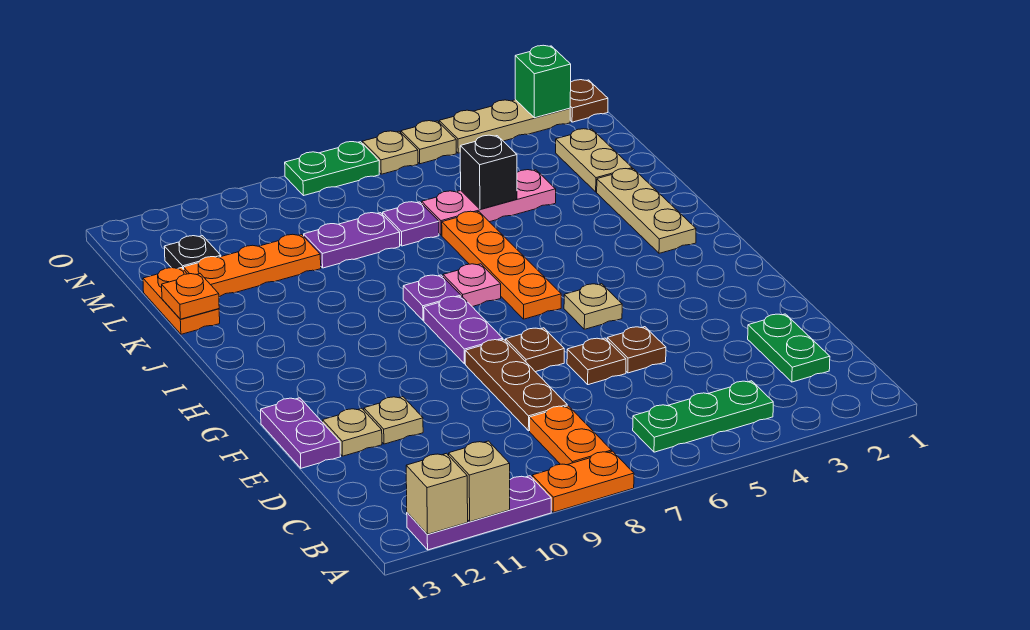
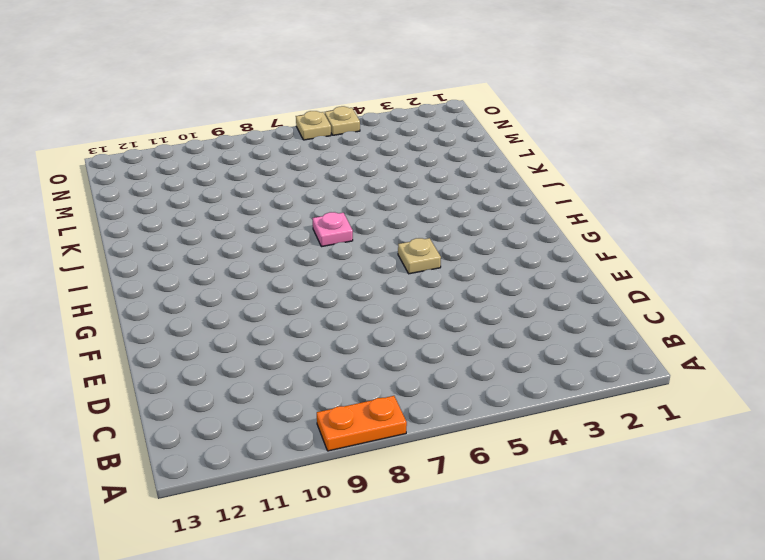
none -> purple 1x3 plate [407,476,551,550]
none -> green 1x3 plate [633,381,773,452]
none -> orange 1x2 plate [530,406,612,465]
none -> green 1x2 plate [748,314,830,382]

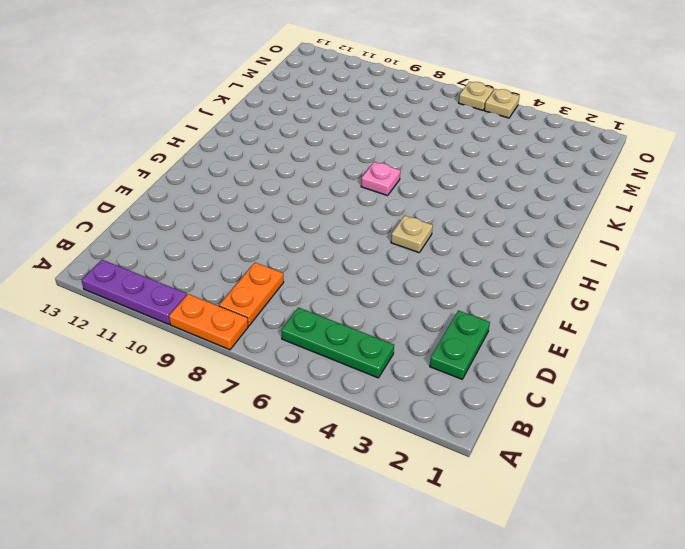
none -> brown 1x3 plate [465,339,567,431]
none -> brown 1x1 plate [607,327,666,373]
none -> brown 1x1 plate [567,338,626,385]
none -> tan 1x1 plate [364,397,423,444]

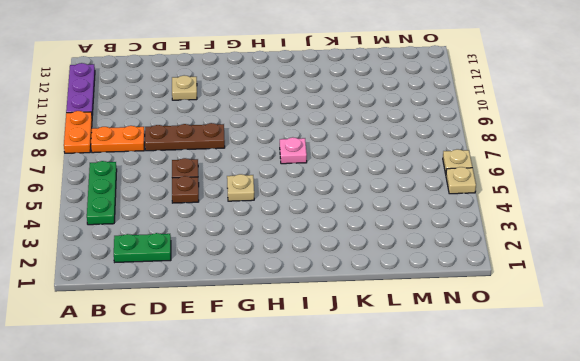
none -> tan 1x1 plate [323,408,382,456]
none -> purple 1x2 plate [261,398,341,468]
none -> brown 1x1 plate [506,328,564,372]
none -> purple 1x2 plate [424,296,503,364]

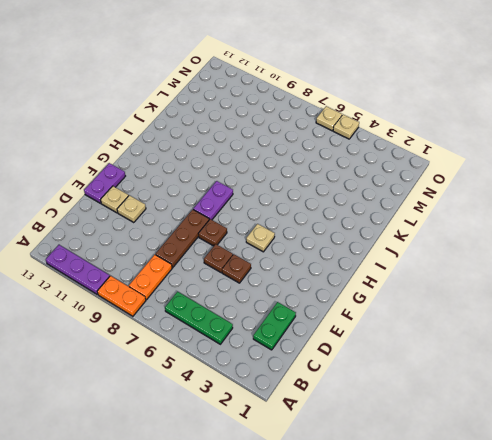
none -> orange 1x4 plate [442,211,561,319]
none -> tan 1x3 plate [597,169,696,253]
none -> pink 1x1 plate [443,264,501,307]
none -> purple 1x1 plate [403,275,461,320]

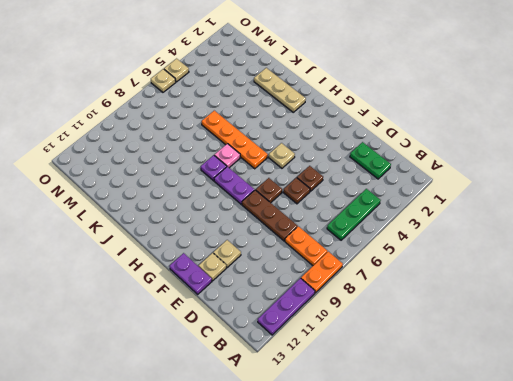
none -> orange 1x2 plate [143,268,220,334]
none -> tan 1x2 plate [556,129,632,192]
none -> pink 1x3 plate [422,170,556,235]
none -> purple 1x1 plate [383,202,439,246]

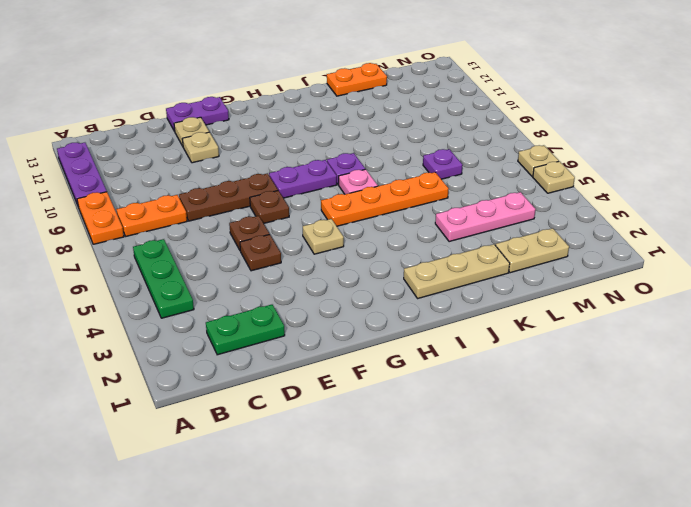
pink 1x3 plate [435,192,536,242] -> pink 1x3 plate turned to [422,170,556,235]
none -> purple 1x2 plate [304,213,400,268]
none -> orange 1x3 plate [183,234,321,297]
none -> black 1x1 plate [164,236,221,270]
none -> brown 1x1 plate [570,80,608,122]

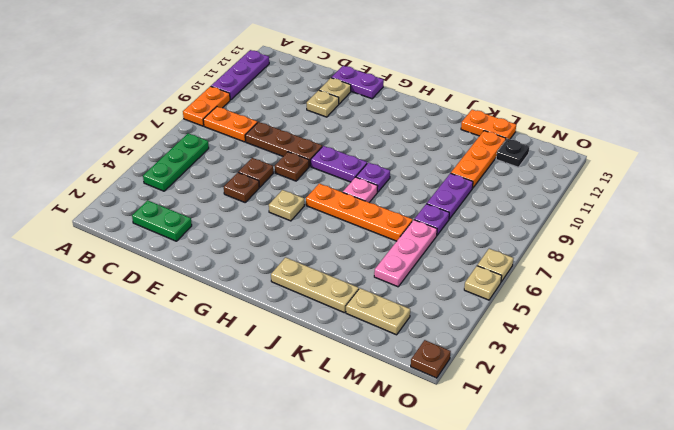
none -> tan 1x3 plate [439,100,570,153]
none -> green 1x2 plate [285,142,379,196]
none -> tan 1x1 brick [449,441,510,522]
none -> tan 1x1 brick [406,453,468,534]

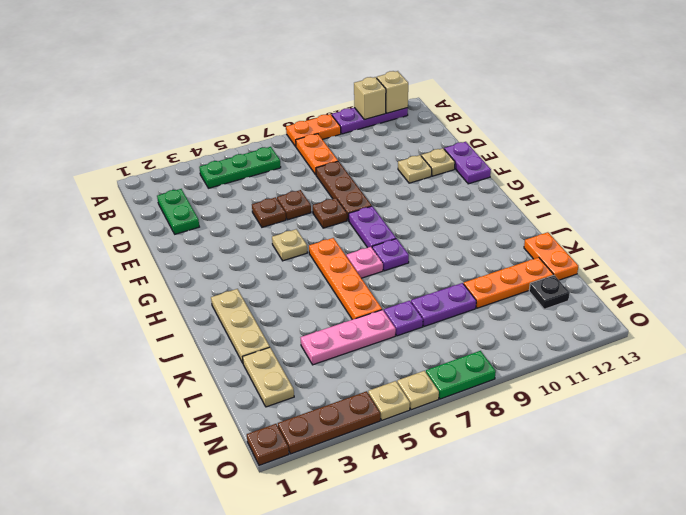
brown 1x3 plate [278,391,380,454] -> tan 1x3 plate [439,100,570,153]
none -> orange 1x1 plate [162,274,219,319]
none -> black 1x1 brick [460,135,517,209]
none -> green 1x1 brick [515,45,571,118]

